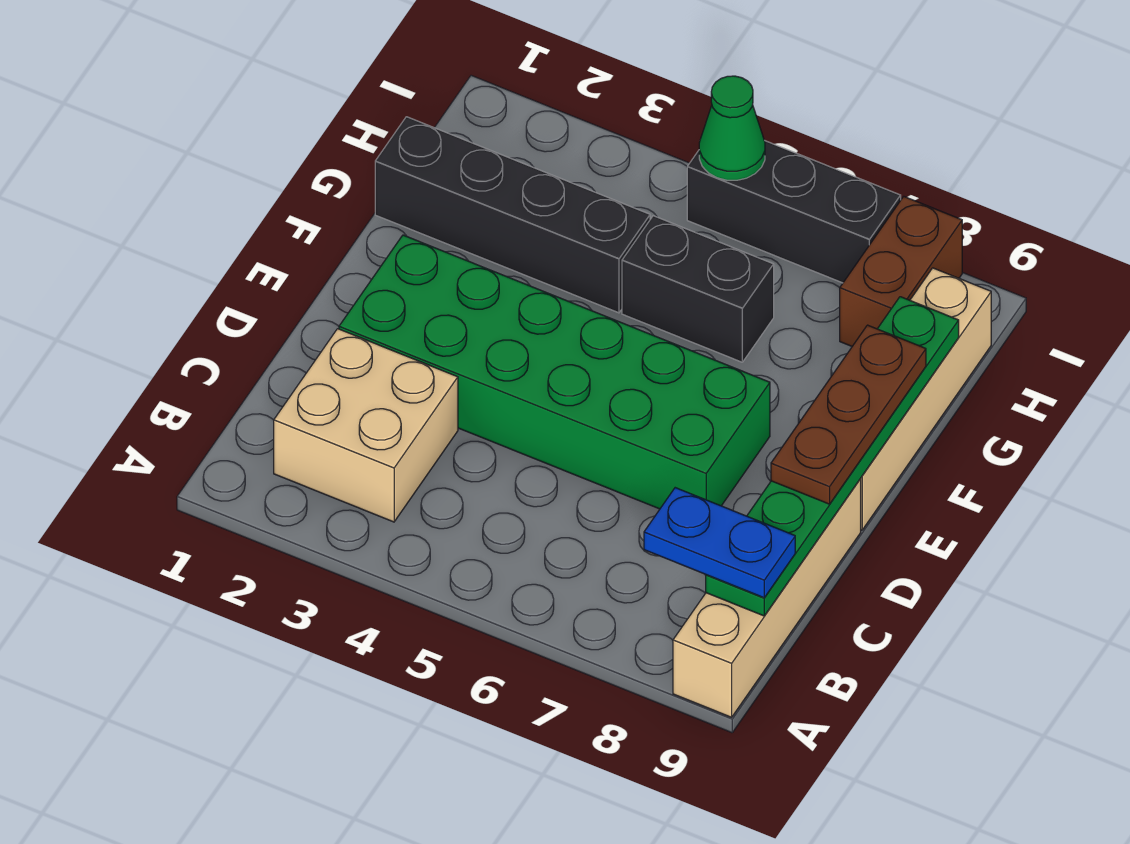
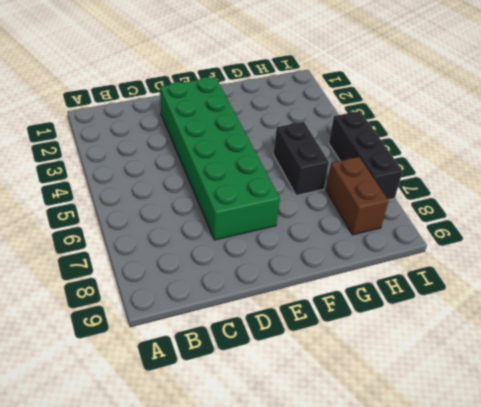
brown 1x2 brick [326,157,388,235] -> brown 1x2 brick turned to [840,196,962,346]
none -> tan 1x4 brick [673,479,861,717]
none -> tan 2x2 brick [274,329,458,522]
none -> tan 1x4 brick [861,268,991,530]

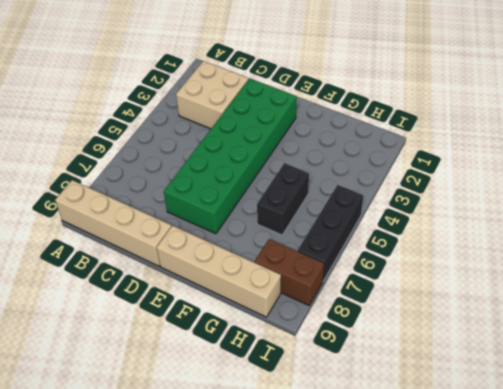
none -> black 1x4 brick [375,117,650,313]
none -> green 1x6 plate [706,297,959,616]
none -> green 1x1 cone [699,76,765,180]

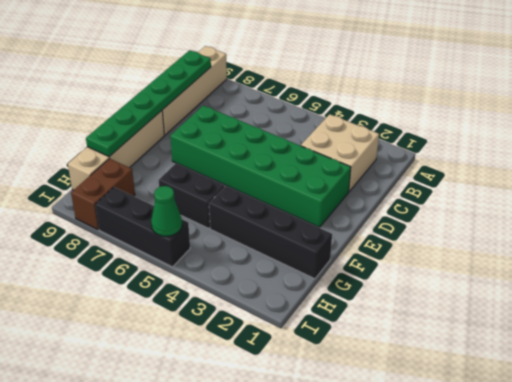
none -> blue 1x2 plate [644,488,795,598]
none -> brown 1x3 plate [771,325,926,504]

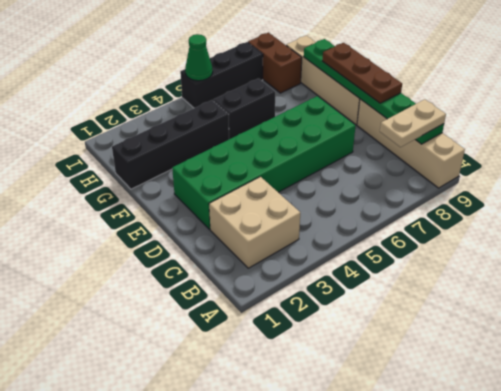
tan 1x2 plate [380,99,446,147] -> blue 1x2 plate [644,488,795,598]

